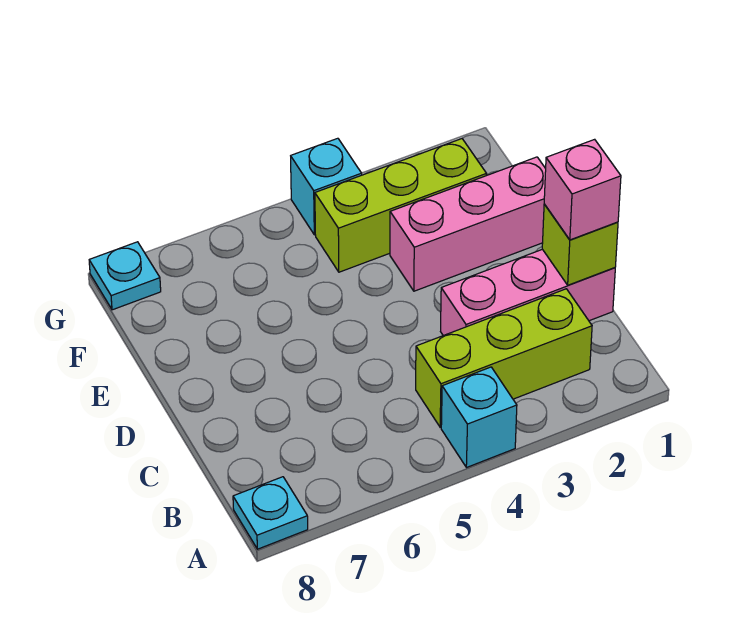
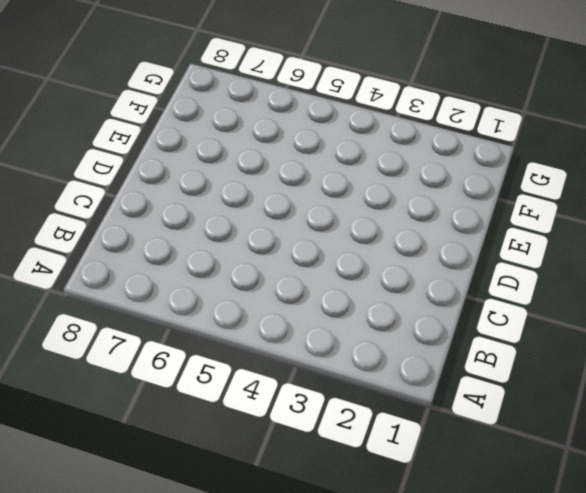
none -> cyan 1x1 brick [441,367,517,468]
none -> cyan 1x1 plate [233,477,308,549]

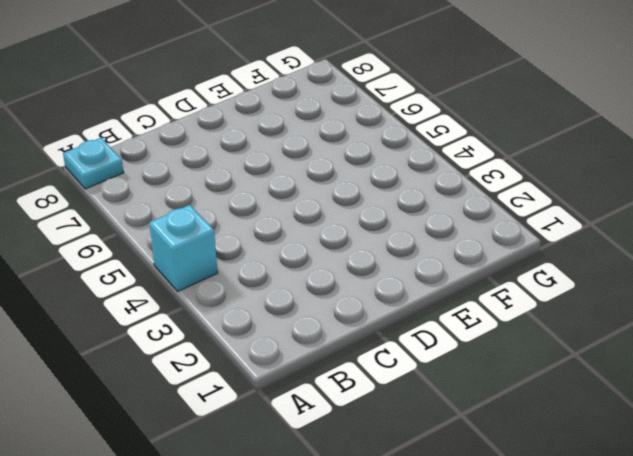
none -> lime 1x3 brick [416,289,592,427]
none -> pink 1x3 brick [441,249,615,336]

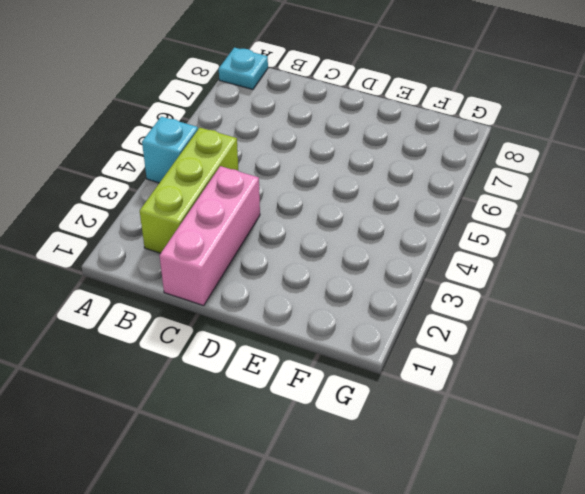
none -> pink 1x3 brick [390,157,546,291]
none -> lime 1x3 brick [315,139,486,272]

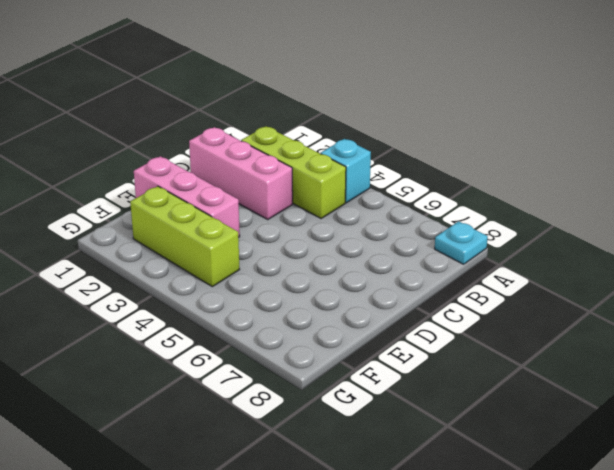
none -> cyan 1x1 brick [291,138,362,235]
none -> cyan 1x1 plate [89,242,161,310]

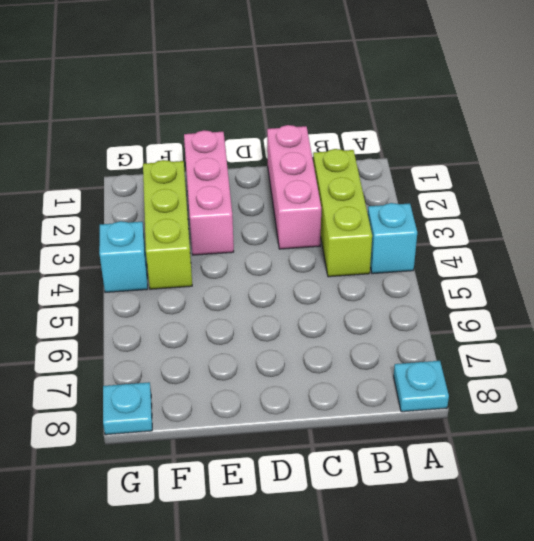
none -> lime 1x1 brick [542,204,618,285]
none -> pink 1x1 brick [544,139,621,240]

